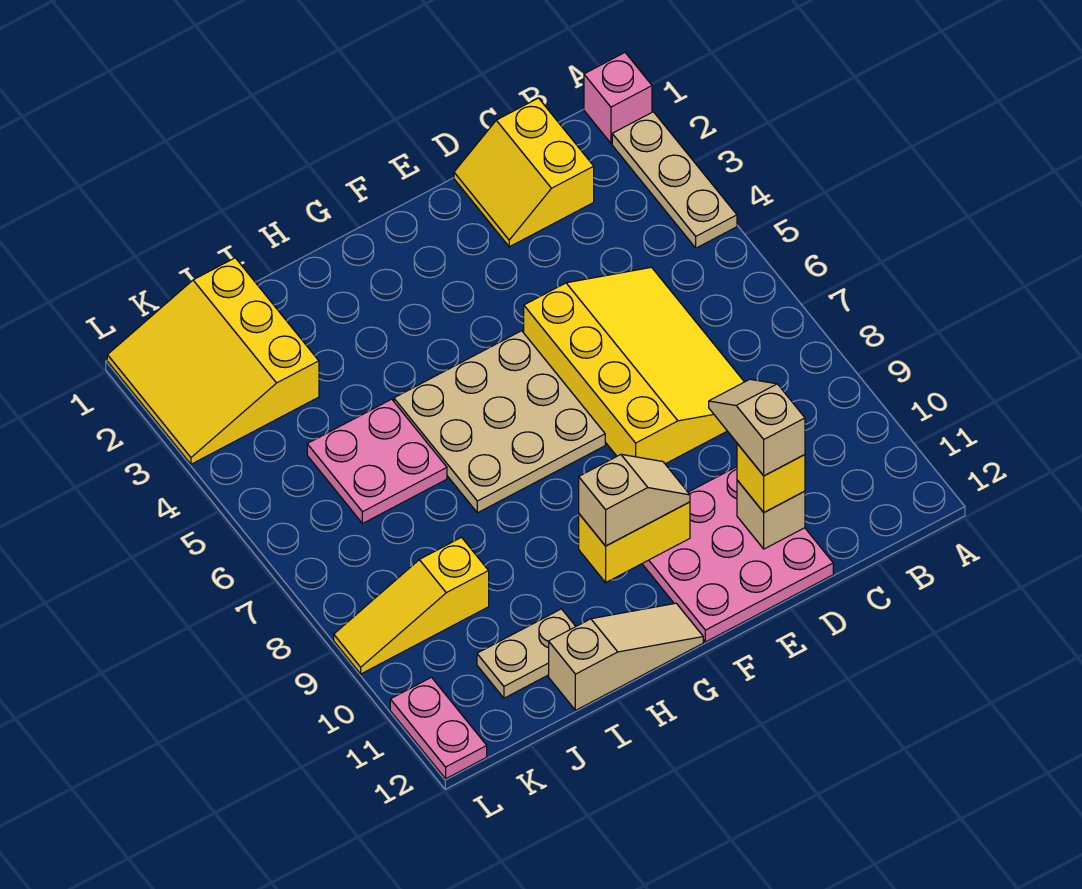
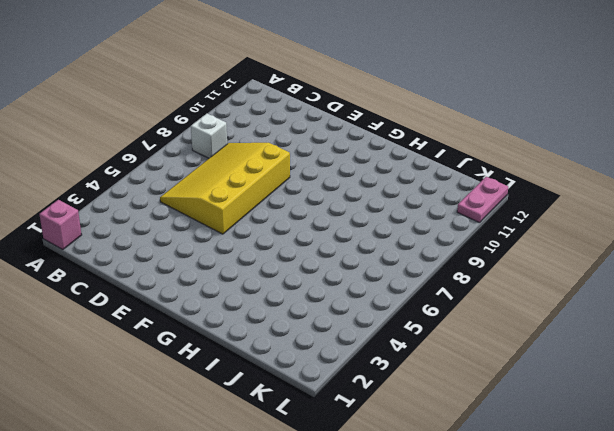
white 1x1 brick [191,113,227,158] -> none
none -> tan 1x3 plate [612,112,737,248]
none -> yellow 2x2 slope [454,98,594,247]
none -> pink 3x3 plate [642,467,833,642]

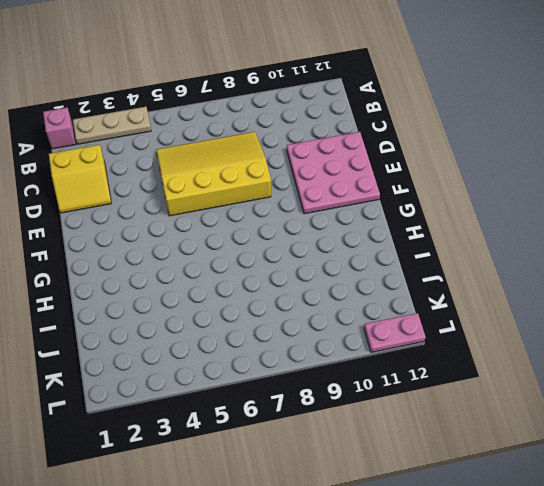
none -> tan 3x3 plate [394,331,605,513]
none -> tan 1x3 slope [549,603,703,710]
none -> pink 2x2 plate [307,399,447,524]

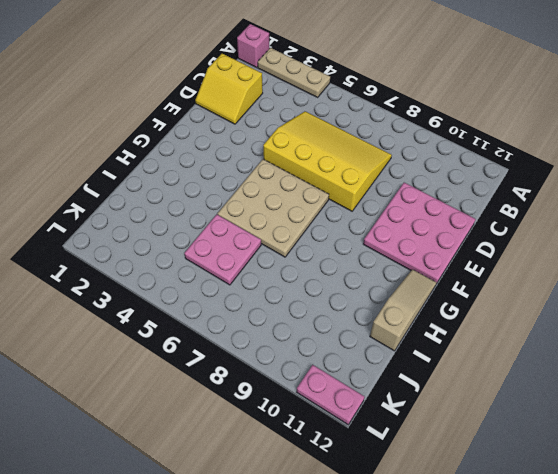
none -> tan 1x2 plate [477,609,576,698]
none -> yellow 3x3 slope [107,258,319,464]
none -> yellow 1x3 slope [334,538,489,674]

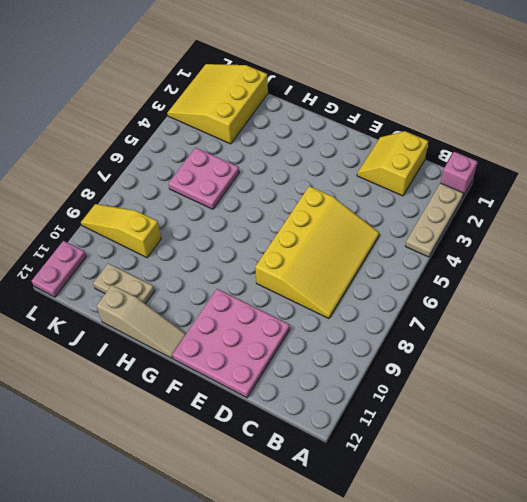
none -> tan 3x3 plate [394,331,605,513]
none -> tan 1x1 brick [737,480,805,549]
none -> yellow 1x2 brick [579,502,690,582]

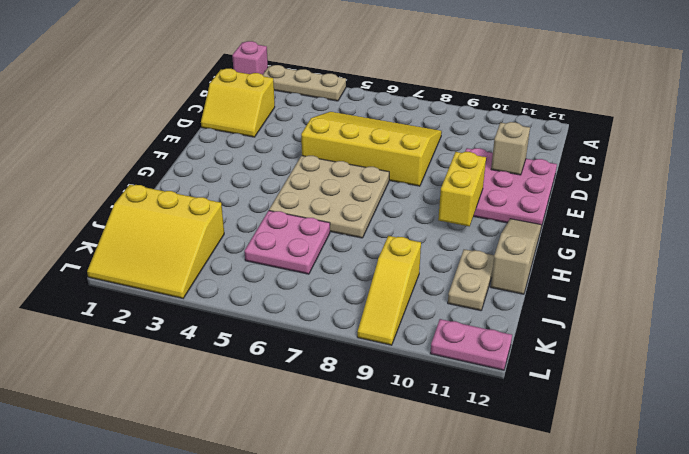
none -> yellow 1x1 brick [737,444,805,512]
none -> tan 1x2 slope [579,454,690,546]
none -> tan 1x2 slope [709,379,805,476]

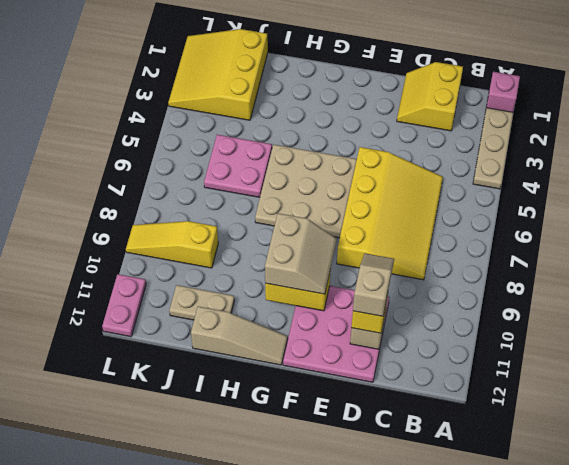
tan 2x2 slope [265,213,337,294] -> tan 1x2 slope [579,454,690,546]

